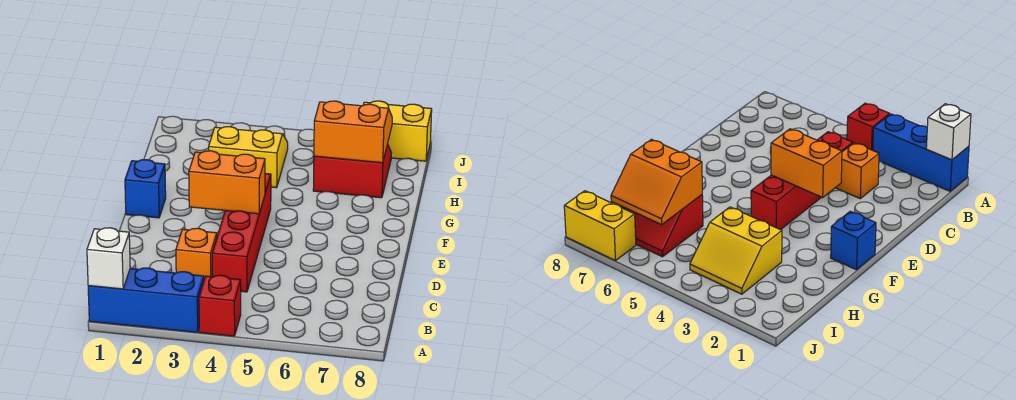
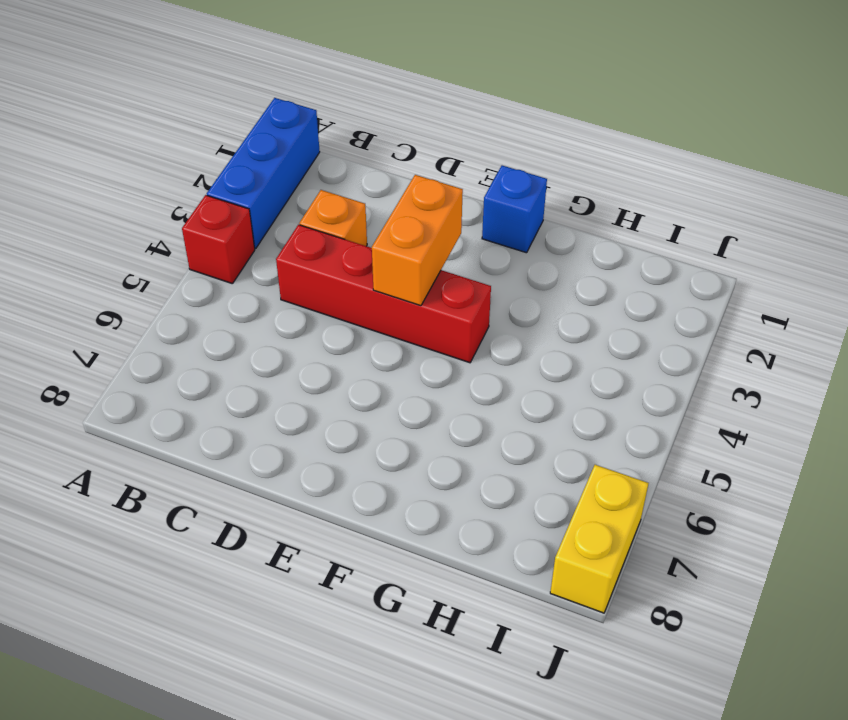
none -> yellow 2x2 slope [209,127,288,188]
none -> red 2x2 slope [313,144,391,198]

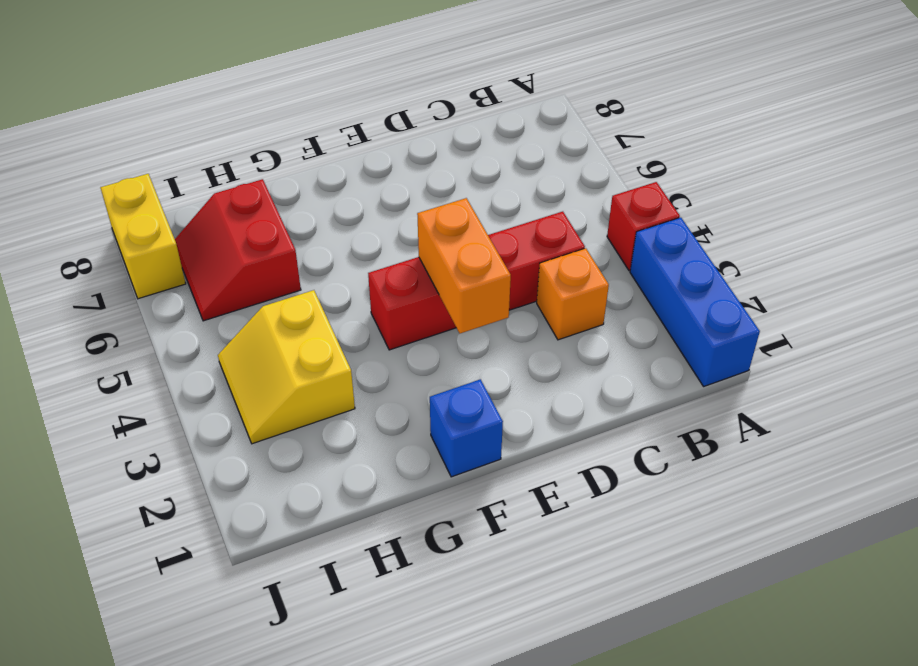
none -> white 1x1 brick [87,228,130,289]
none -> orange 2x2 slope [314,101,392,163]

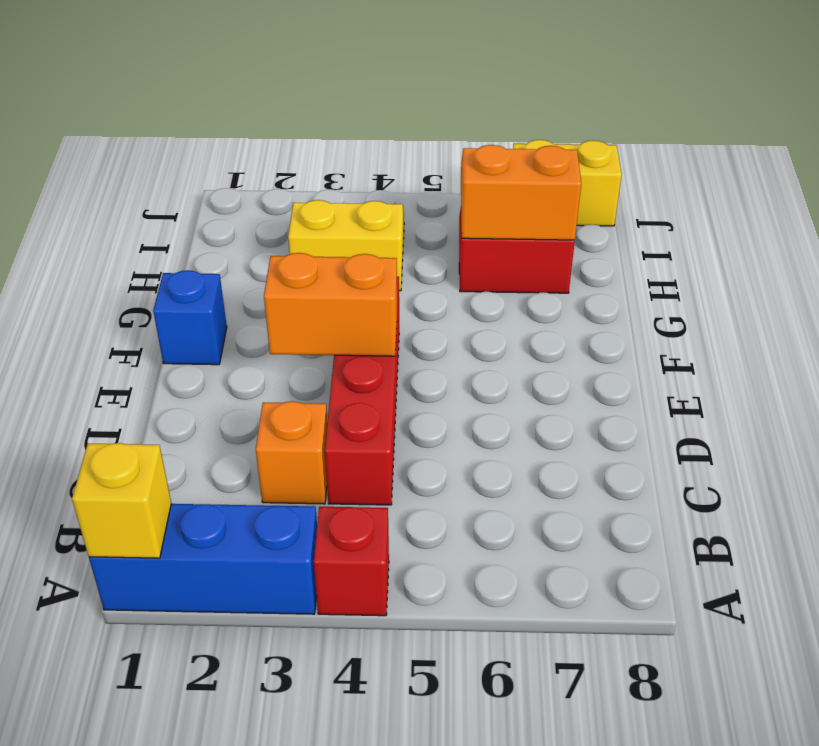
yellow 1x1 brick [72,443,171,558] -> white 1x1 brick [87,228,130,289]

